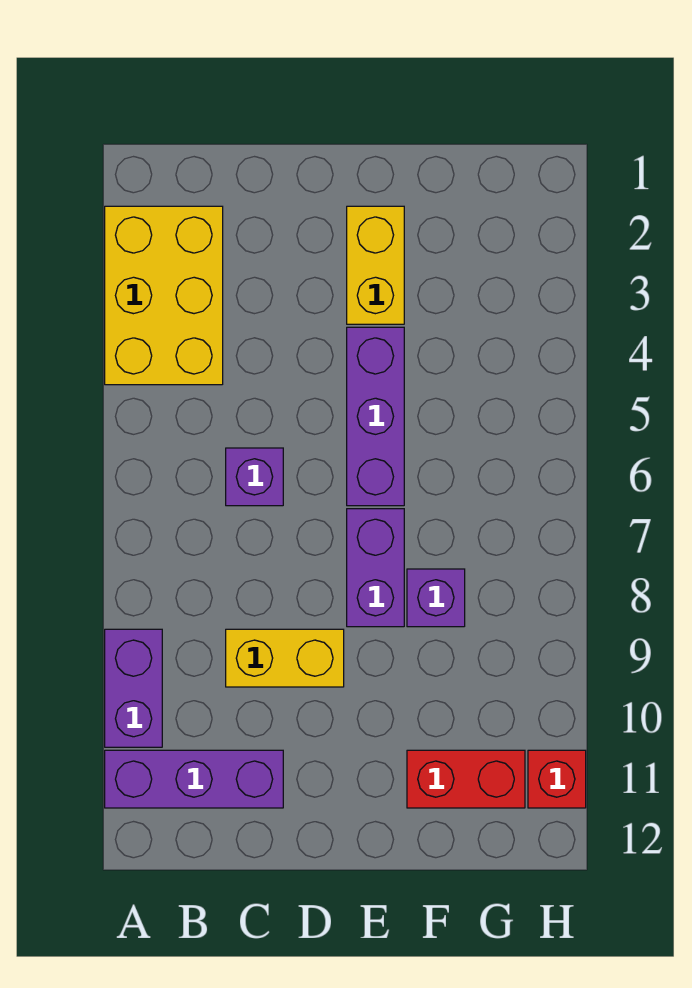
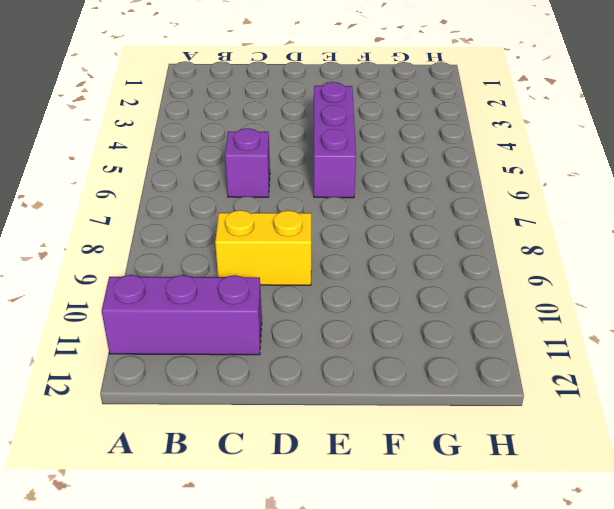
none -> yellow 2x3 brick [105,206,223,385]
none -> purple 1x2 brick [105,629,162,747]

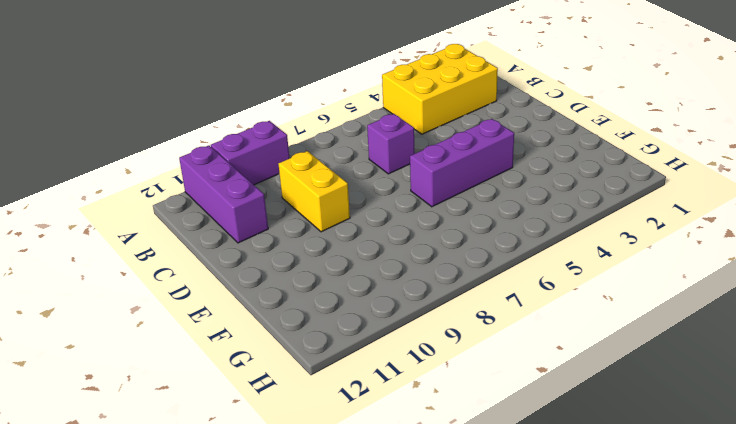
none -> yellow 1x2 brick [347,206,404,324]
none -> purple 1x2 brick [347,509,404,627]

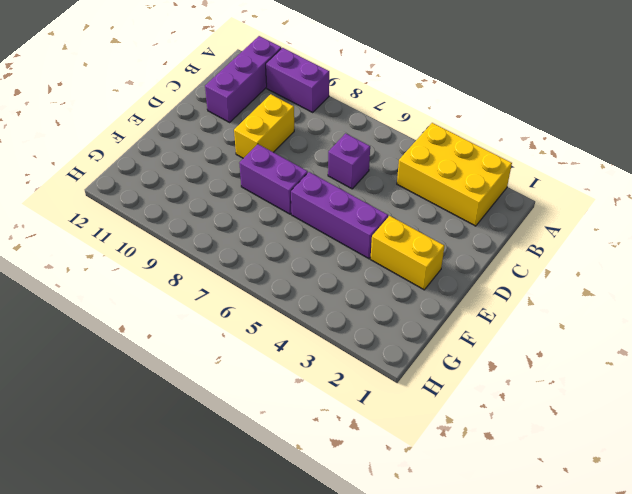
none -> purple 1x1 brick [407,569,465,627]
none -> red 1x2 brick [407,750,525,808]

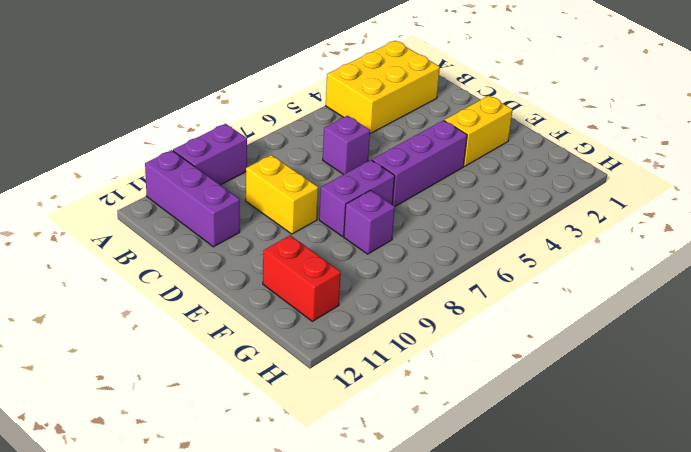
none -> red 1x1 brick [528,750,586,808]

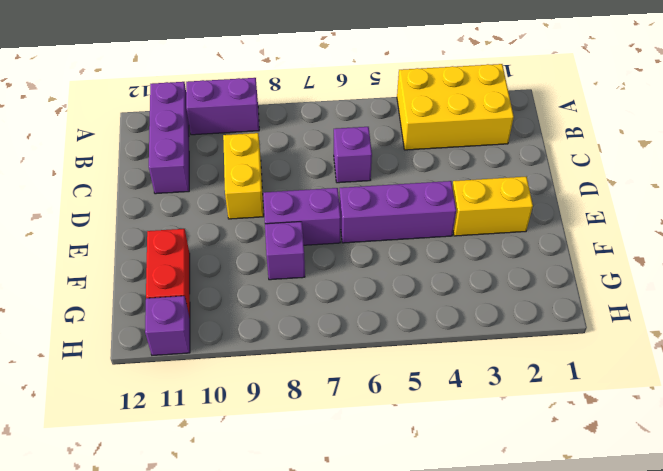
purple 1x1 brick [145,296,190,355] -> red 1x1 brick [528,750,586,808]

